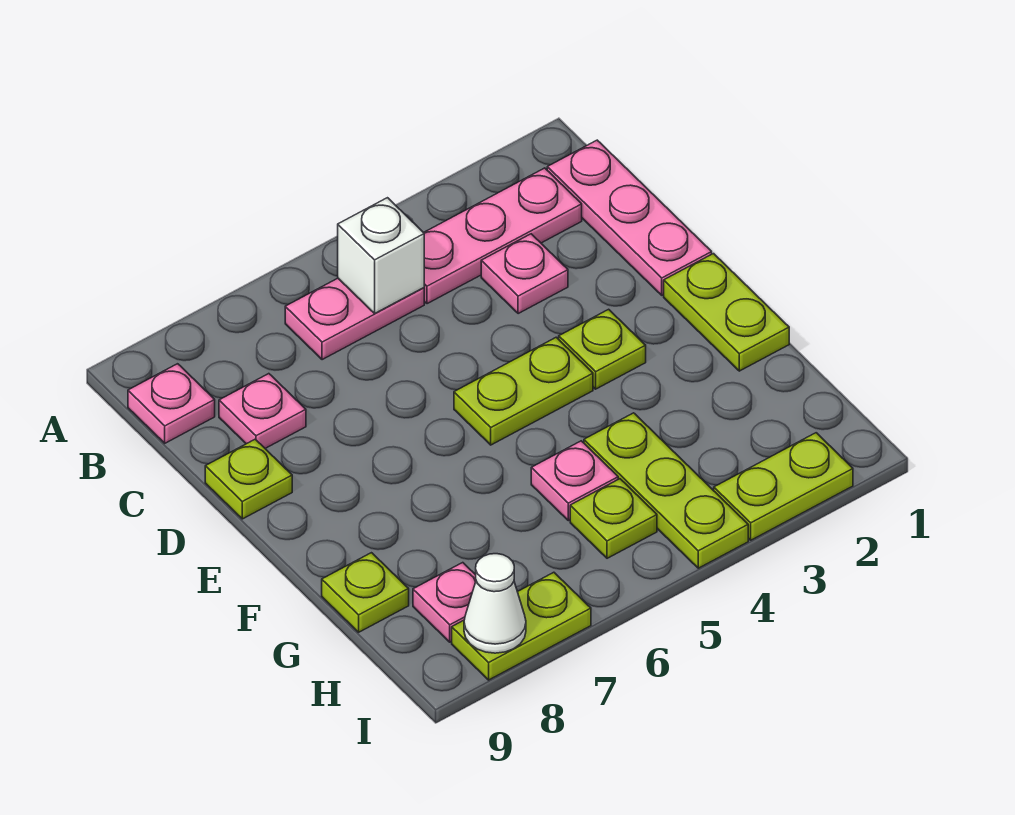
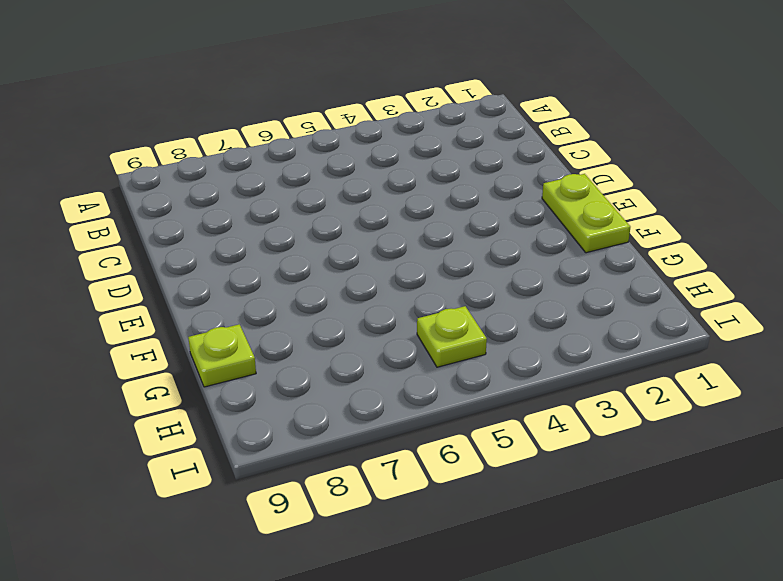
none -> pink 1x3 plate [547,140,712,295]
none -> pink 1x3 plate [424,168,582,304]
none -> pink 1x2 plate [285,278,424,360]

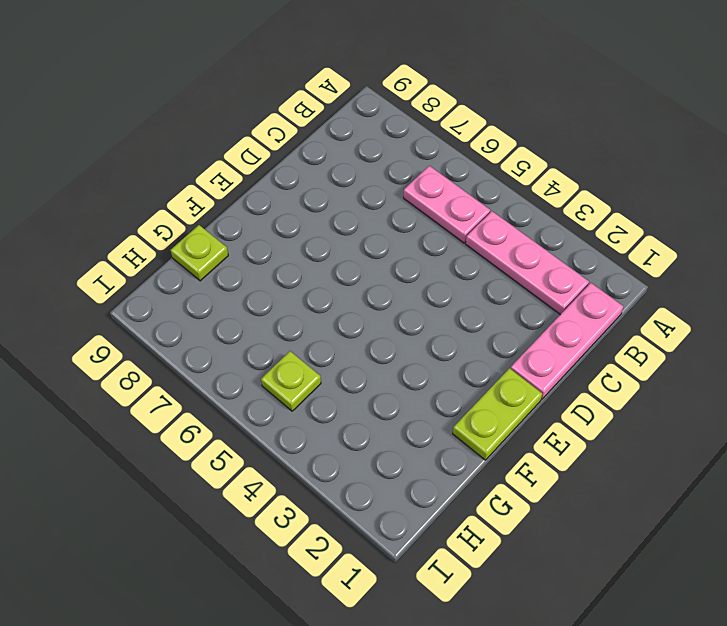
none -> pink 1x1 plate [128,364,215,443]
none -> pink 1x1 plate [481,234,568,314]
none -> pink 1x1 plate [219,374,306,448]

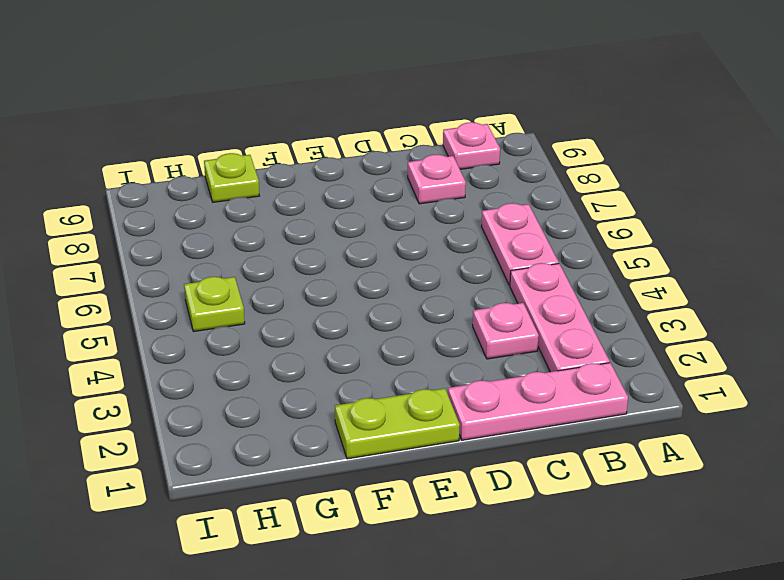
none -> lime 1x1 plate [205,439,292,519]
none -> lime 1x1 plate [559,309,646,389]
none -> lime 1x2 plate [454,337,593,445]

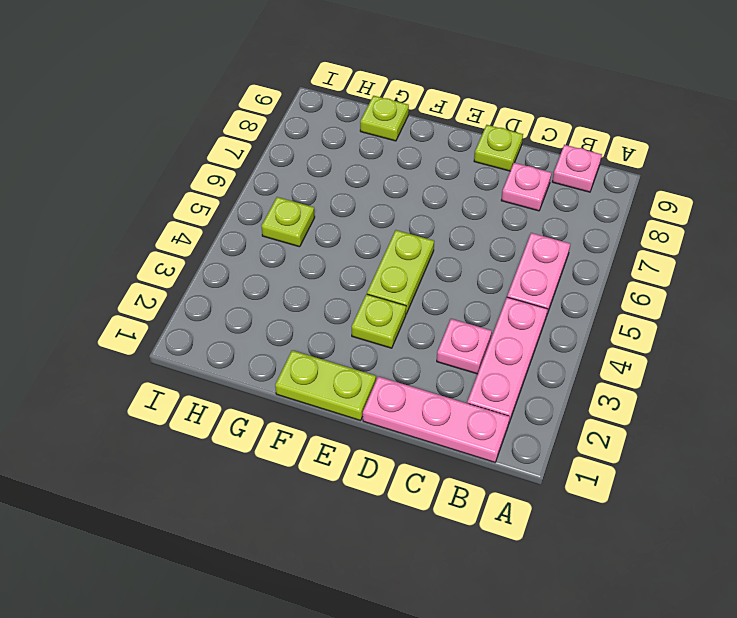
none -> lime 1x3 plate [584,413,748,568]
none -> pink 1x1 plate [531,441,618,521]
none -> pink 1x1 plate [413,563,476,642]

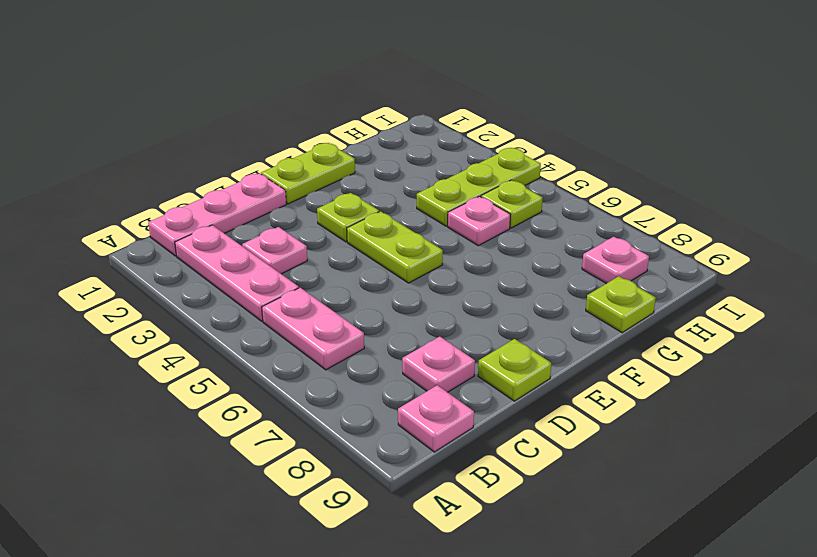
none -> lime 1x2 plate [714,433,853,540]
none -> lime 1x2 plate [452,572,591,680]
none -> white 1x1 brick [338,198,424,313]

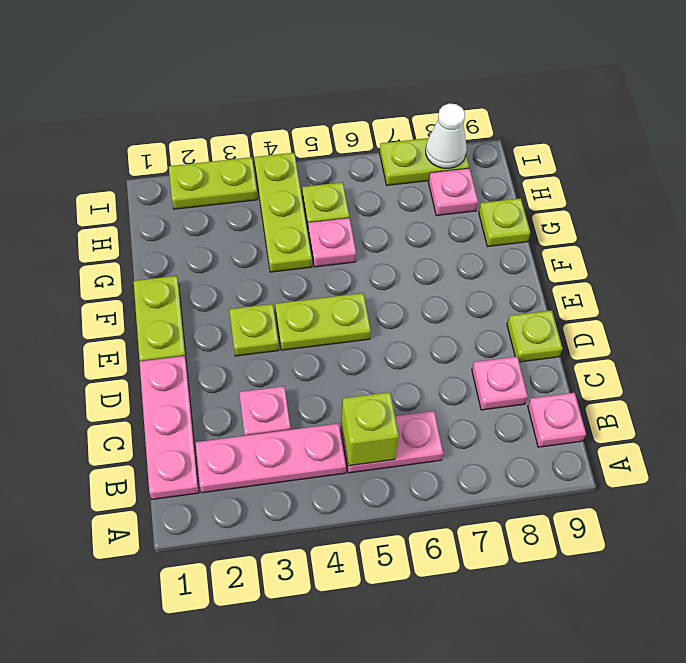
lime 1x1 brick [341,392,399,466] -> white 1x1 brick [338,198,424,313]

